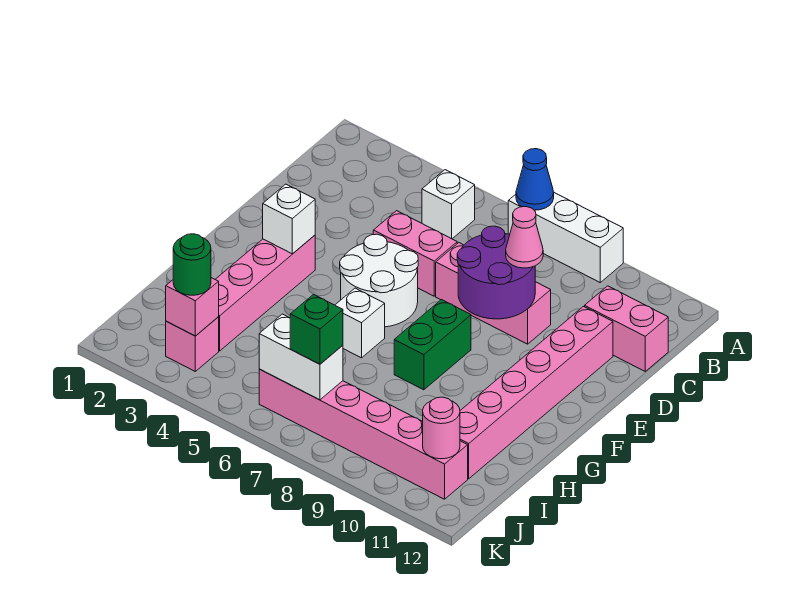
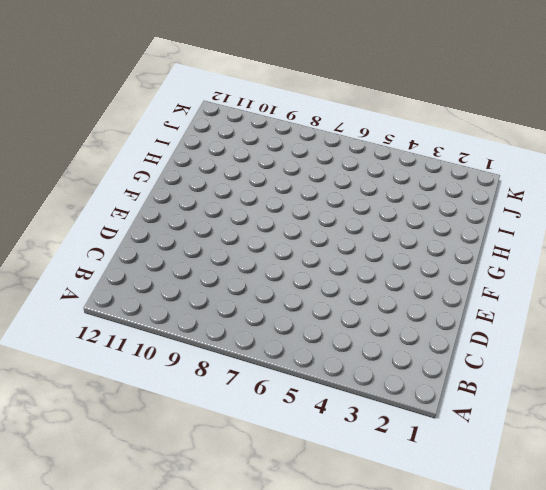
none -> white 1x3 brick [508,193,623,282]
none -> white 1x1 brick [422,170,475,239]
none -> pink 1x2 brick [585,286,668,371]

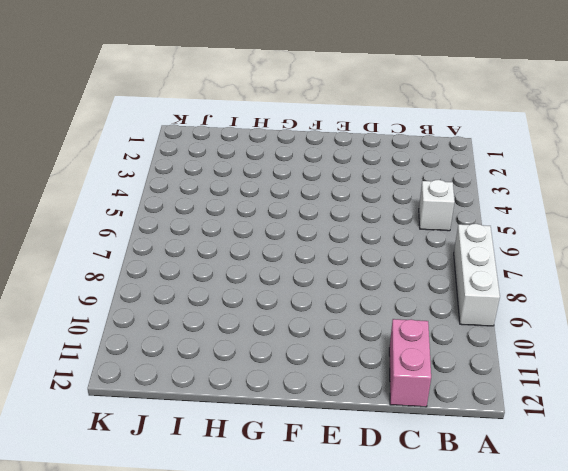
none -> pink 1x2 brick [373,211,457,296]
none -> pink 1x3 brick [436,243,551,344]
none -> pink 1x6 brick [460,307,613,479]

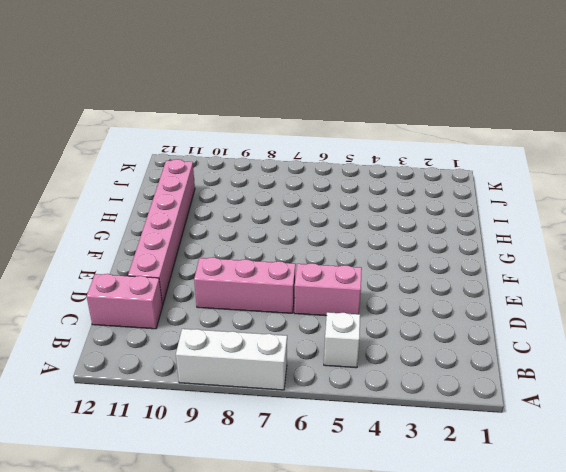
none -> white 2x2 round brick [340,234,418,327]
none -> pink 1x4 brick [215,235,315,351]
none -> green 1x2 brick [394,300,471,390]

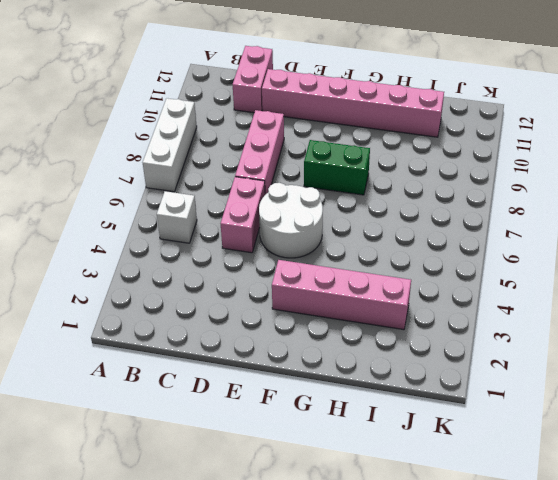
none -> white 1x1 brick [335,288,385,358]
none -> pink 1x1 brick [166,317,219,371]
none -> pink 1x6 brick [259,369,468,499]

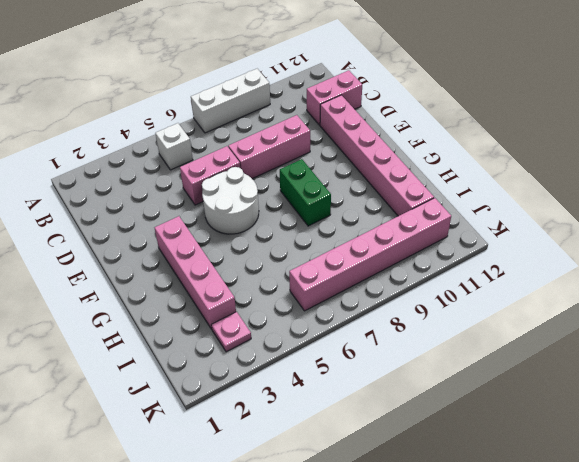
pink 1x1 plate [211,312,251,352] -> pink 1x1 brick [166,317,219,371]
none -> white 1x1 brick [335,288,385,358]
none -> blue 1x1 cone [516,149,554,210]
none -> purple 2x2 round brick [457,226,535,319]

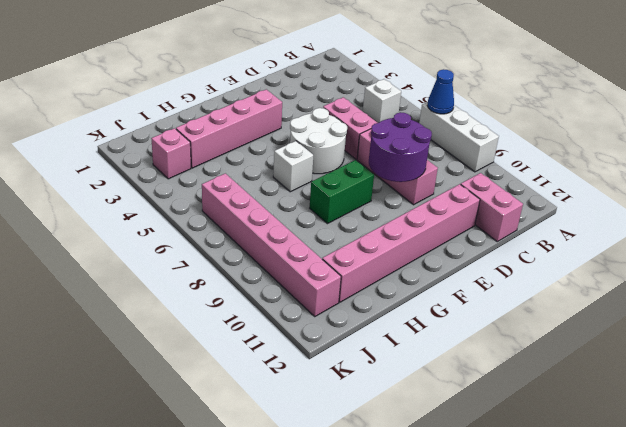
none -> white 1x1 brick [263,184,315,254]
none -> pink 1x1 brick [166,278,219,336]
none -> white 1x2 brick [259,314,343,400]

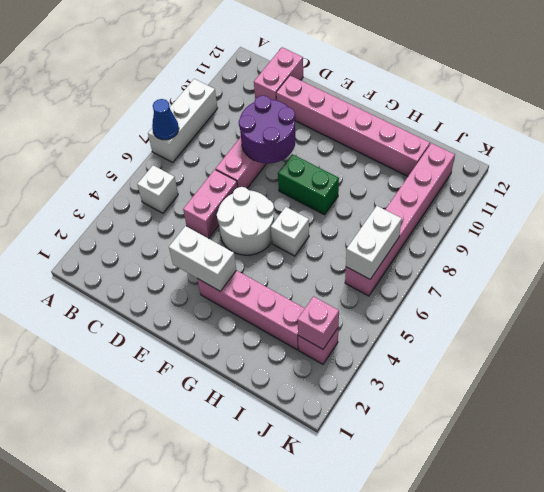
white 1x2 brick [169,226,236,291] -> white 1x1 brick [263,184,315,254]
none -> pink 1x1 round brick [423,397,460,459]
none -> pink 1x1 cone [506,207,543,268]
none -> green 1x1 round brick [173,234,211,295]

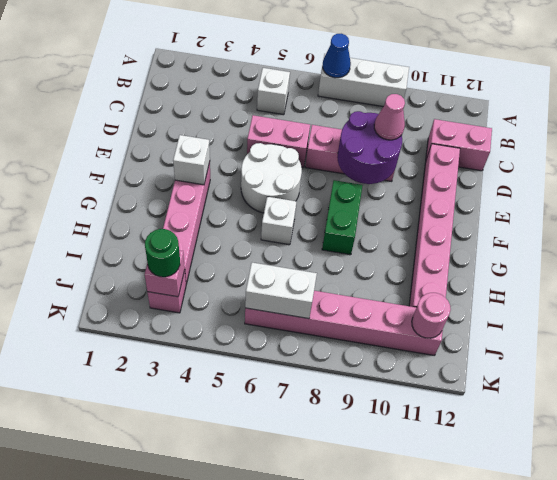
none -> green 1x1 brick [290,294,343,364]

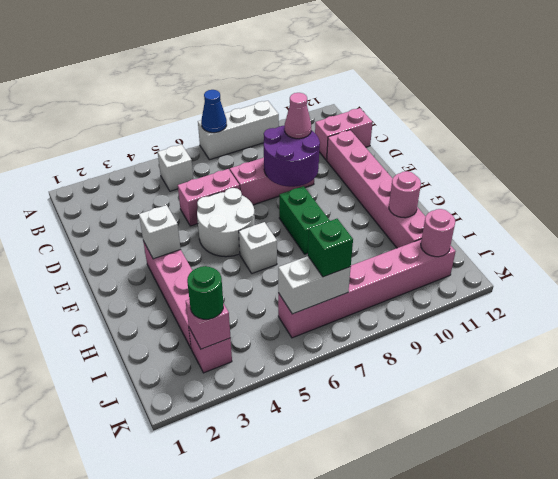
pink 1x1 round brick [389,171,421,218] -> none

